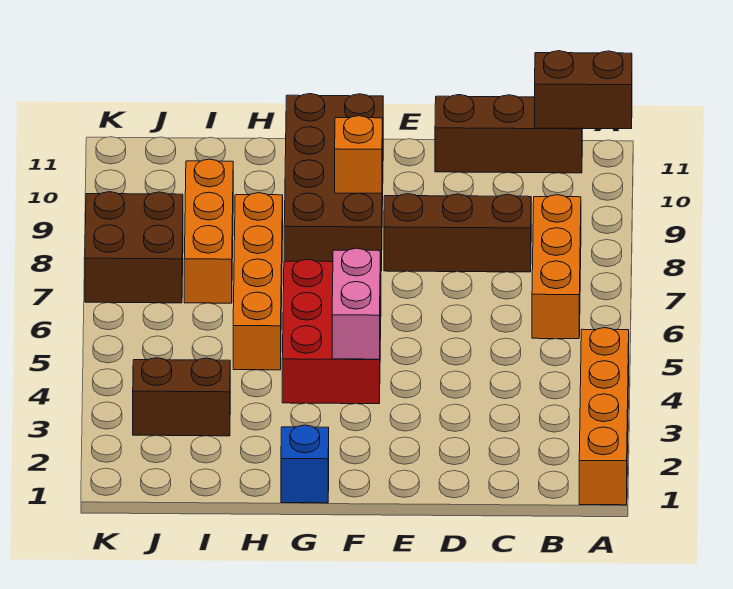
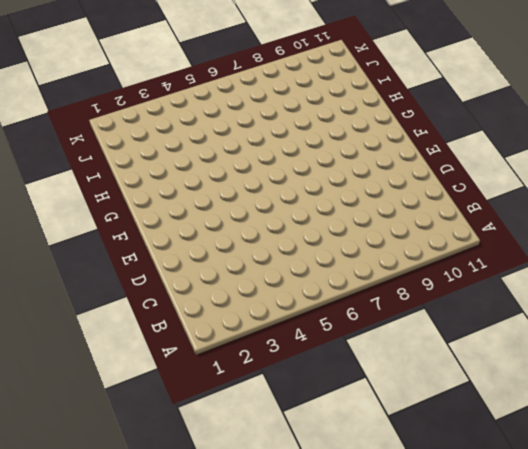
none -> orange 1x4 brick [579,328,629,505]
none -> orange 1x3 brick [532,195,581,339]
none -> brown 1x3 brick [435,95,582,173]

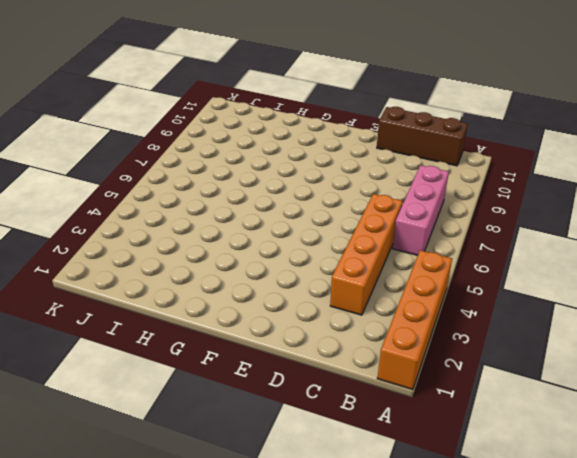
pink 1x3 brick [392,165,449,255] -> orange 1x3 brick [532,195,581,339]
orange 1x4 brick [330,194,403,315] -> orange 1x4 brick moved to [233,193,283,370]
none -> brown 1x3 brick [384,194,531,272]
none -> red 2x3 brick [282,259,381,404]
none -> brown 2x4 brick [284,94,383,271]

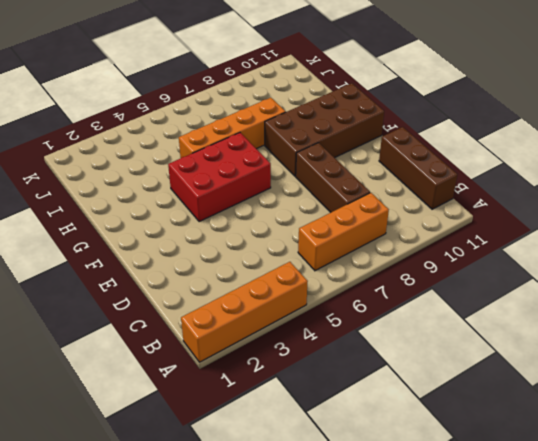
none -> blue 1x1 brick [281,425,329,503]
none -> brown 1x2 brick [133,358,230,436]
none -> orange 1x3 brick [184,159,233,303]

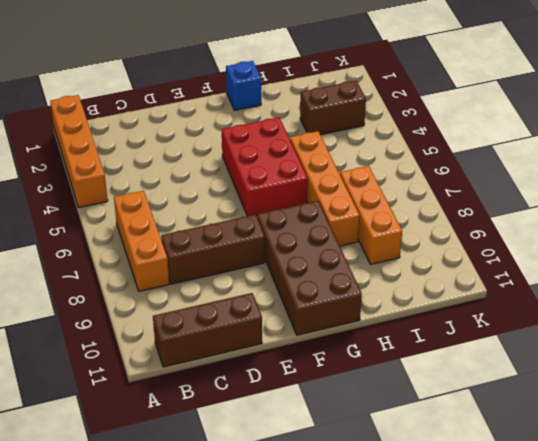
none -> brown 2x2 brick [85,192,183,303]
none -> brown 1x2 brick [535,51,632,129]
none -> pink 1x2 brick [332,248,381,359]

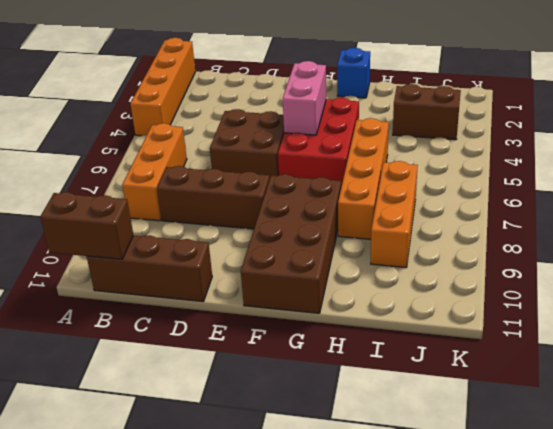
brown 2x2 brick [210,109,284,179] -> brown 2x2 brick moved to [85,192,183,303]
none -> orange 1x1 brick [335,116,382,193]

